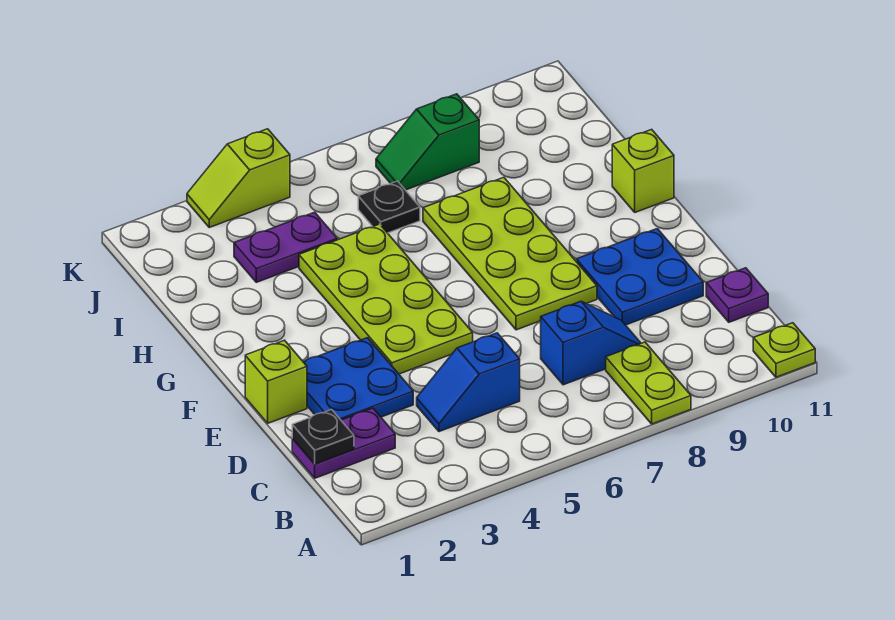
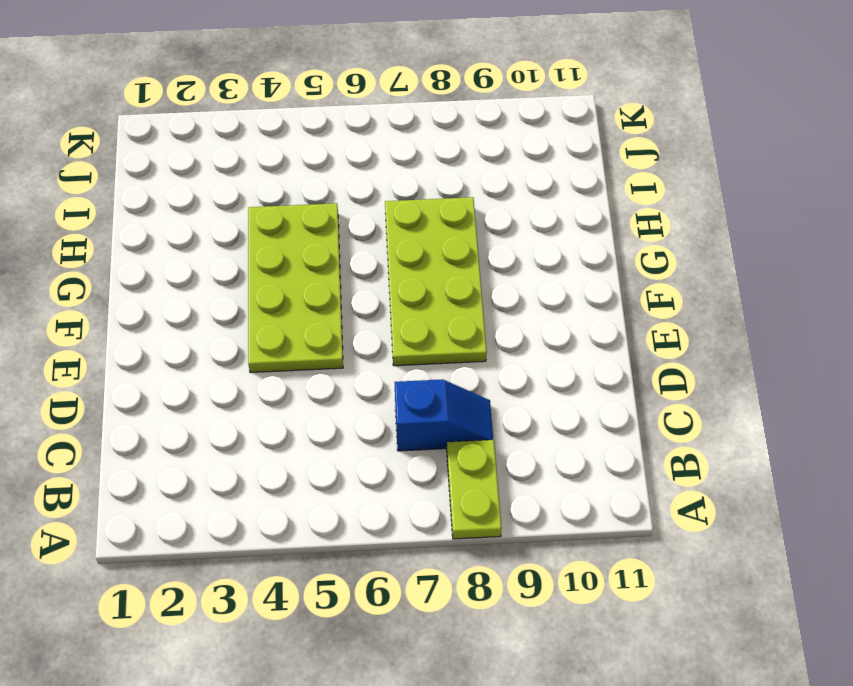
none -> lime 1x1 plate [753,323,815,377]
none -> purple 1x2 plate [292,408,395,478]
none -> blue 1x2 slope [417,333,520,432]

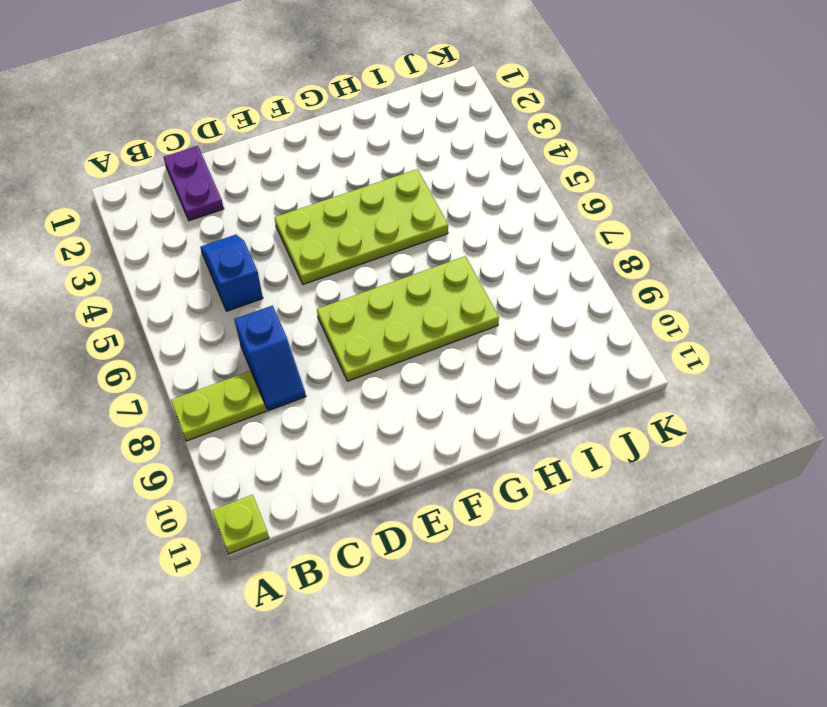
none -> purple 1x1 plate [706,268,768,322]
none -> blue 2x2 plate [304,338,413,420]
none -> blue 2x2 plate [577,229,703,325]

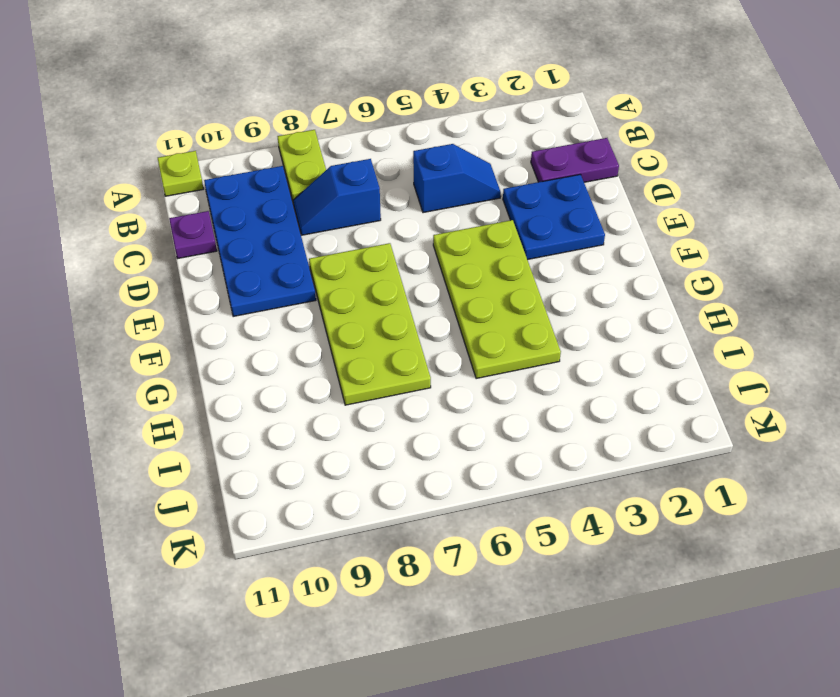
blue 2x4 plate [204,166,316,317] -> blue 2x2 plate [577,229,703,325]
none -> lime 1x1 brick [245,340,307,423]
none -> lime 1x1 brick [612,129,674,212]
none -> purple 1x2 plate [234,212,337,282]

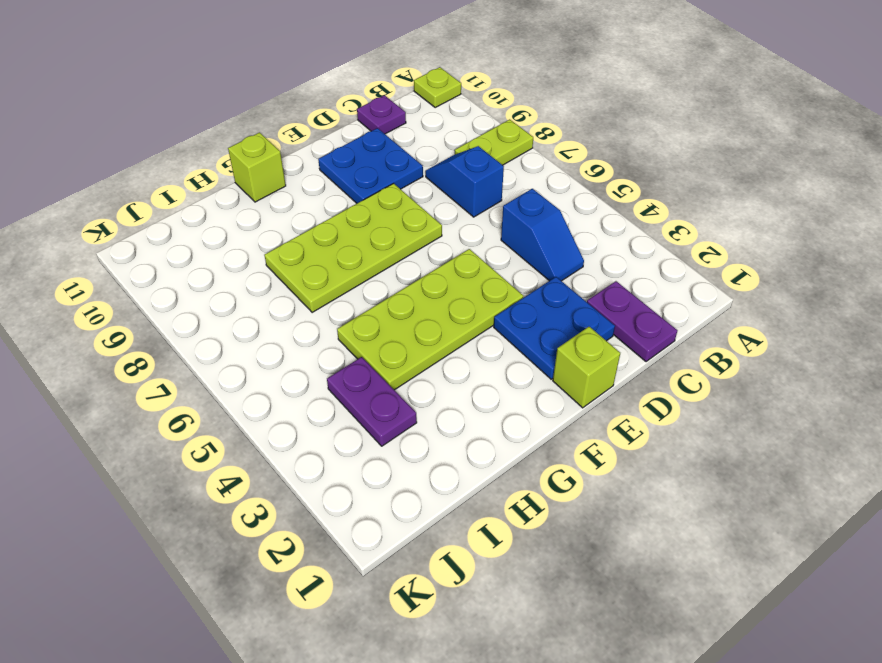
none -> black 1x1 plate [358,181,420,233]
none -> green 1x2 slope [376,94,479,190]
none -> lime 1x2 slope [187,129,290,227]

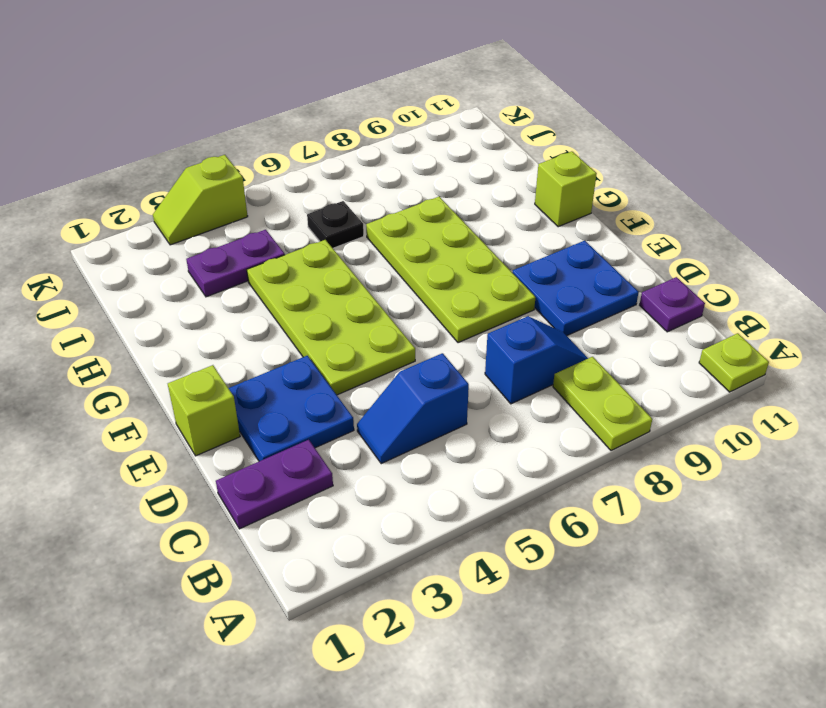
none -> green 1x2 slope [376,94,479,190]
none -> black 1x1 plate [292,410,354,464]

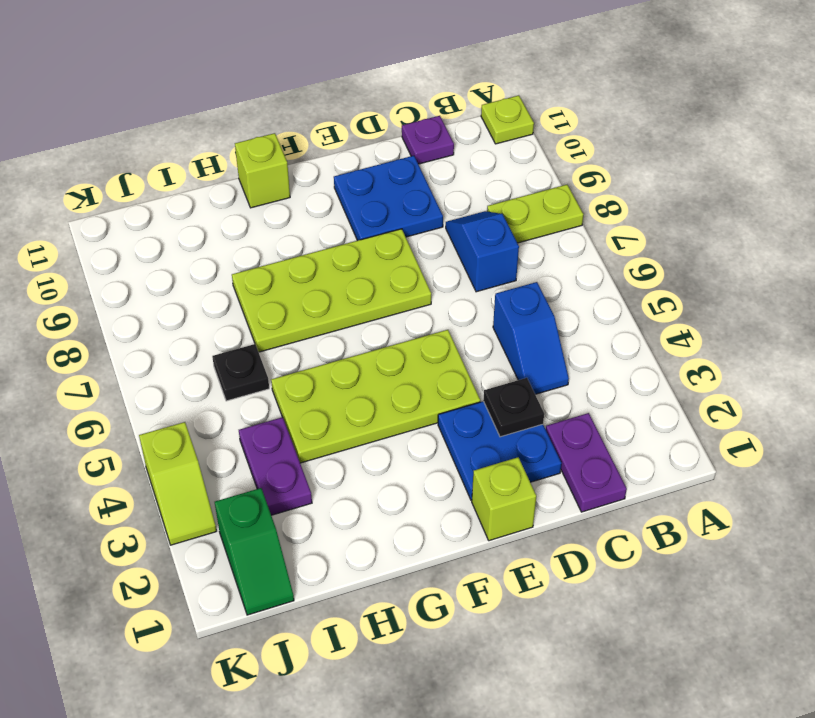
black 1x1 plate [483,378,544,437] -> black 1x1 plate moved to [292,410,354,464]
green 1x2 slope [215,488,294,615] -> green 1x2 slope moved to [376,94,479,190]

